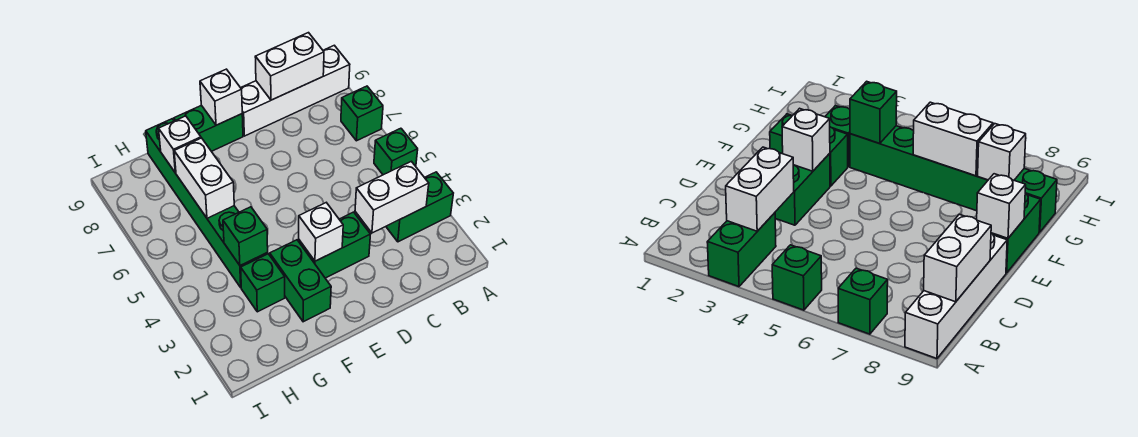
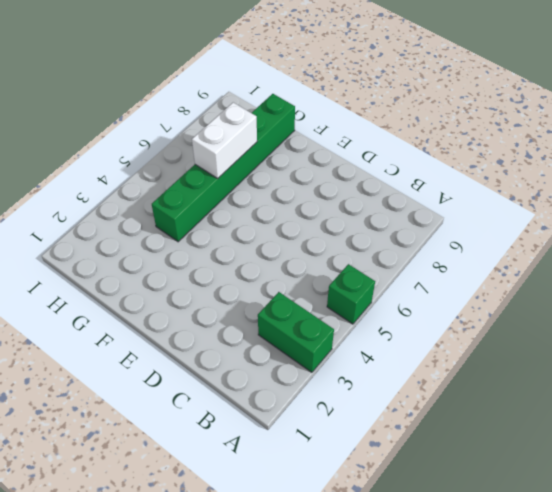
none -> green 1x1 brick [341,86,383,141]
none -> white 1x4 brick [241,45,350,136]
none -> green 1x2 brick [299,212,370,278]

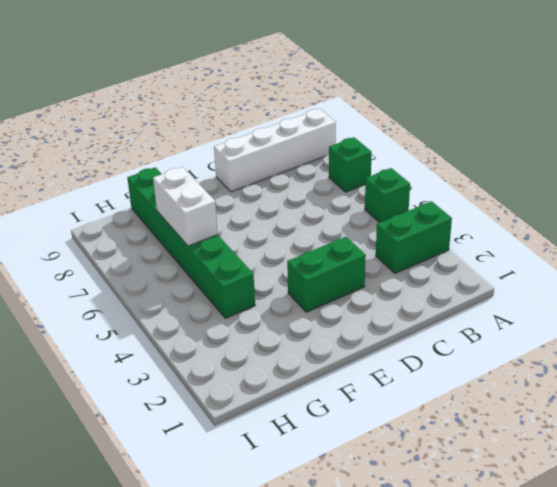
none -> green 1x2 brick [174,105,243,151]
none -> green 1x2 brick [270,240,331,322]
none -> green 1x1 brick [241,254,285,312]

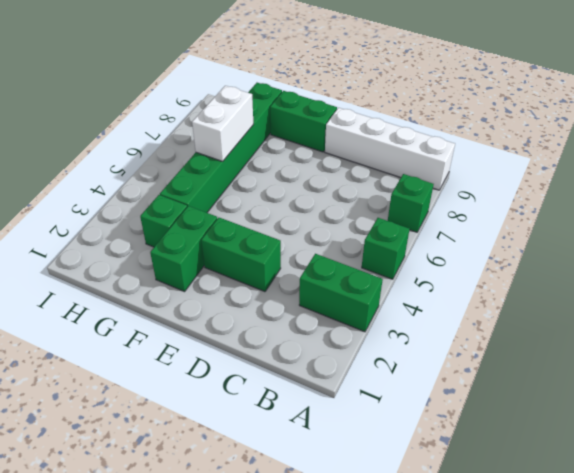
none -> white 1x2 brick [355,161,429,233]
none -> white 1x2 brick [255,33,324,100]
none -> white 1x1 brick [299,203,343,261]

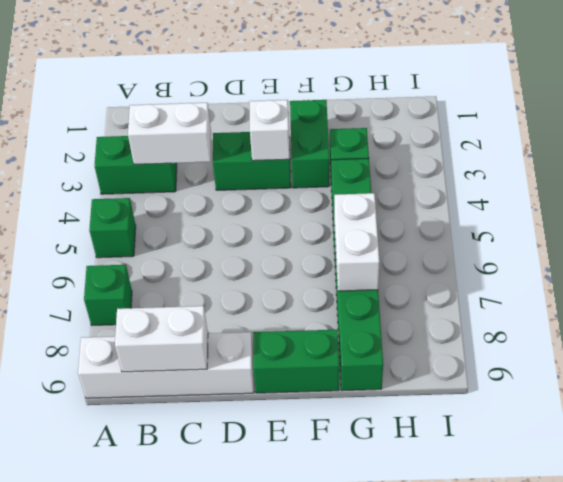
none -> white 1x1 brick [200,69,242,125]
none -> green 1x1 brick [223,207,268,266]
none -> white 1x1 brick [159,116,201,173]

